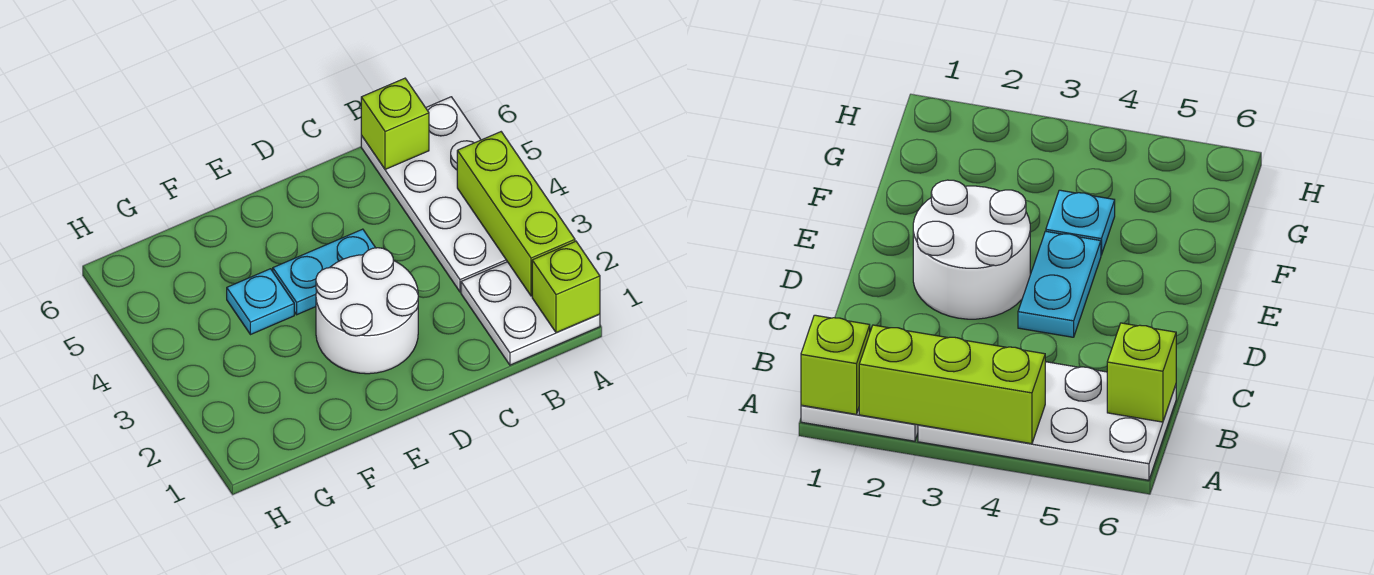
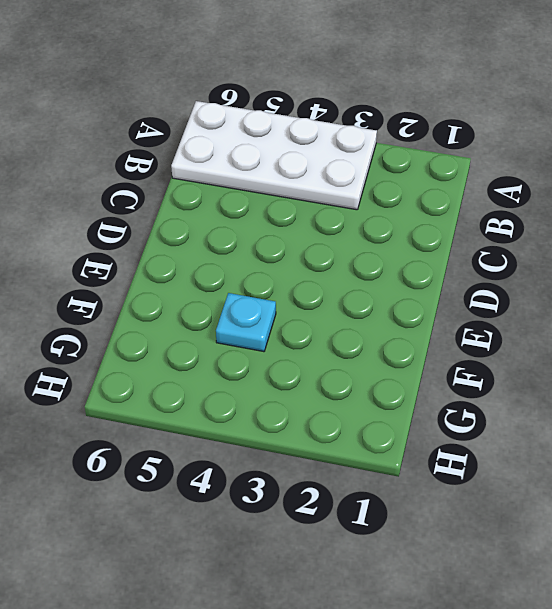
none -> white 2x2 plate [461,262,600,365]
none -> white 2x2 round brick [316,248,418,374]

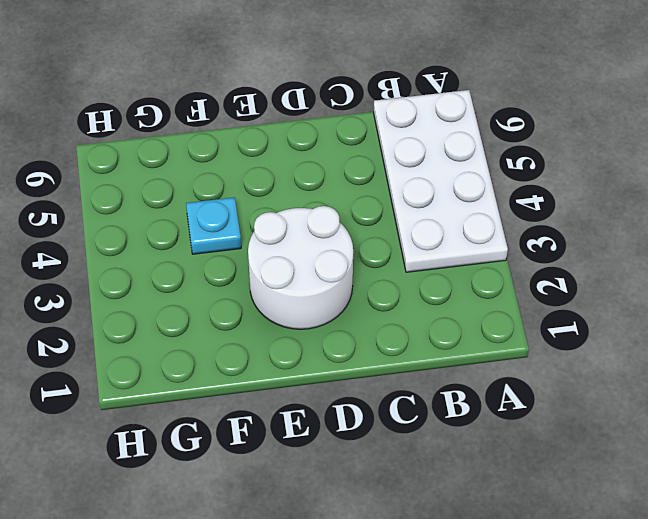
none -> white 2x2 plate [461,262,600,365]
none -> cyan 1x2 plate [273,229,375,315]

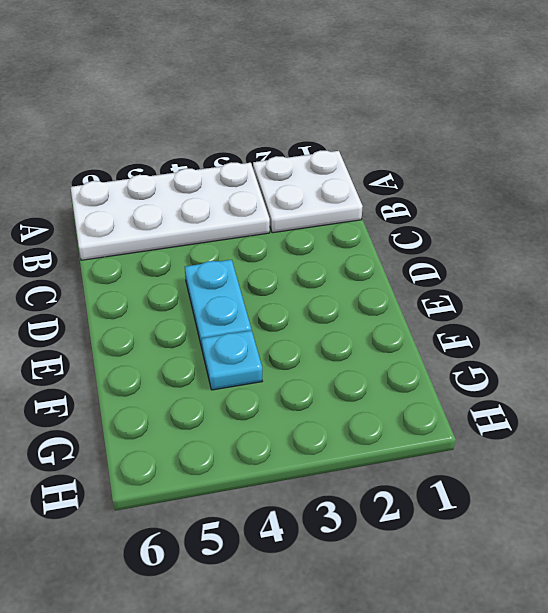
none -> white 2x2 round brick [316,248,418,374]
none -> lime 1x1 brick [532,241,600,333]

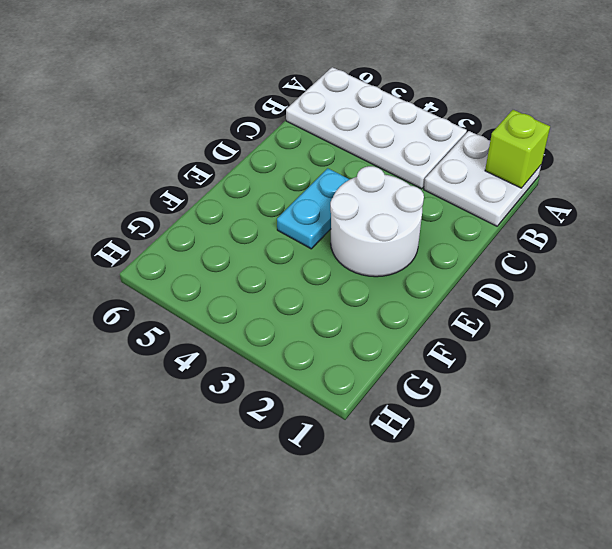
none -> cyan 1x1 plate [227,269,294,335]
none -> lime 1x3 brick [457,132,575,296]

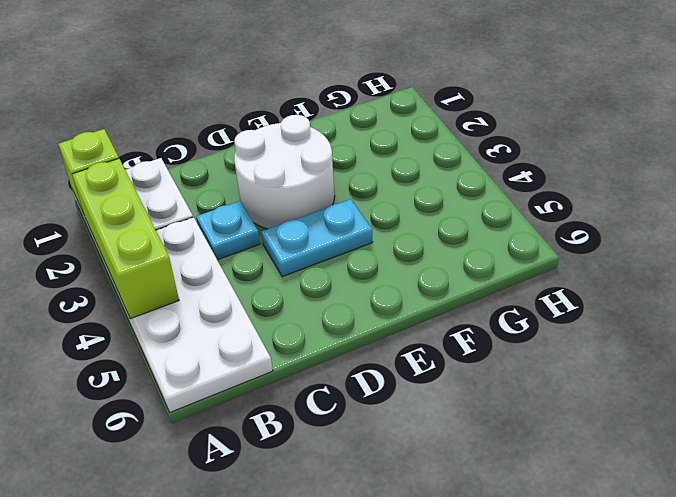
cyan 1x1 plate [196,201,260,260] -> cyan 1x1 plate moved to [227,269,294,335]
none -> lime 1x1 brick [361,78,429,169]

